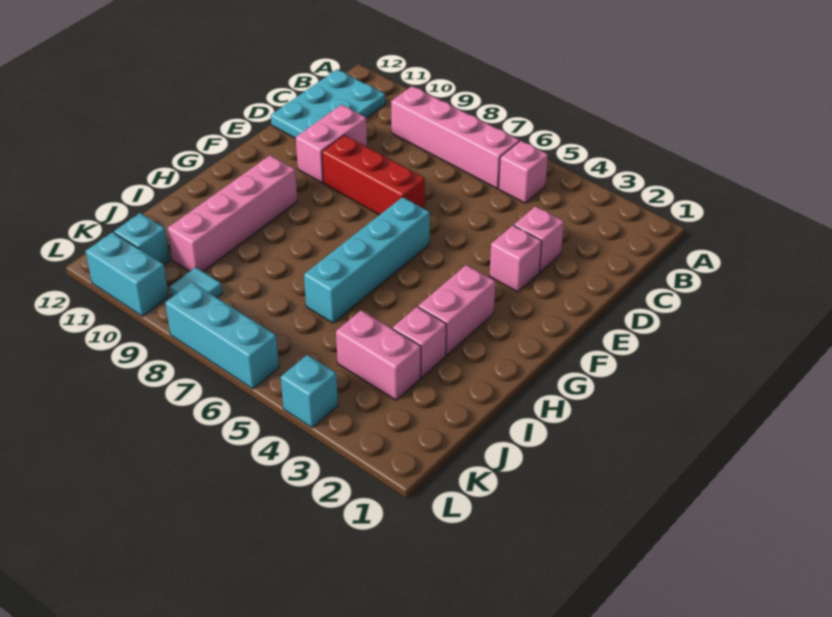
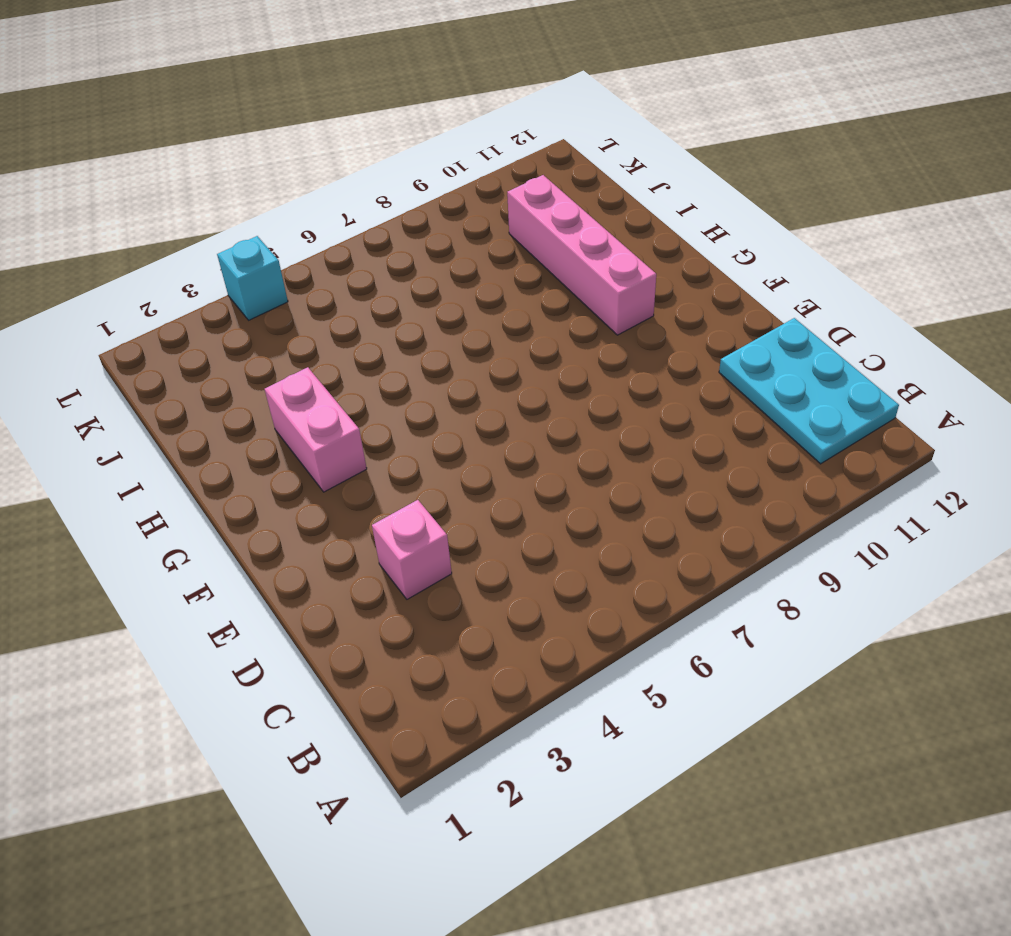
none -> pink 1x1 brick [499,141,548,203]
none -> pink 1x4 brick [391,86,519,188]
none -> pink 1x2 brick [296,105,367,183]

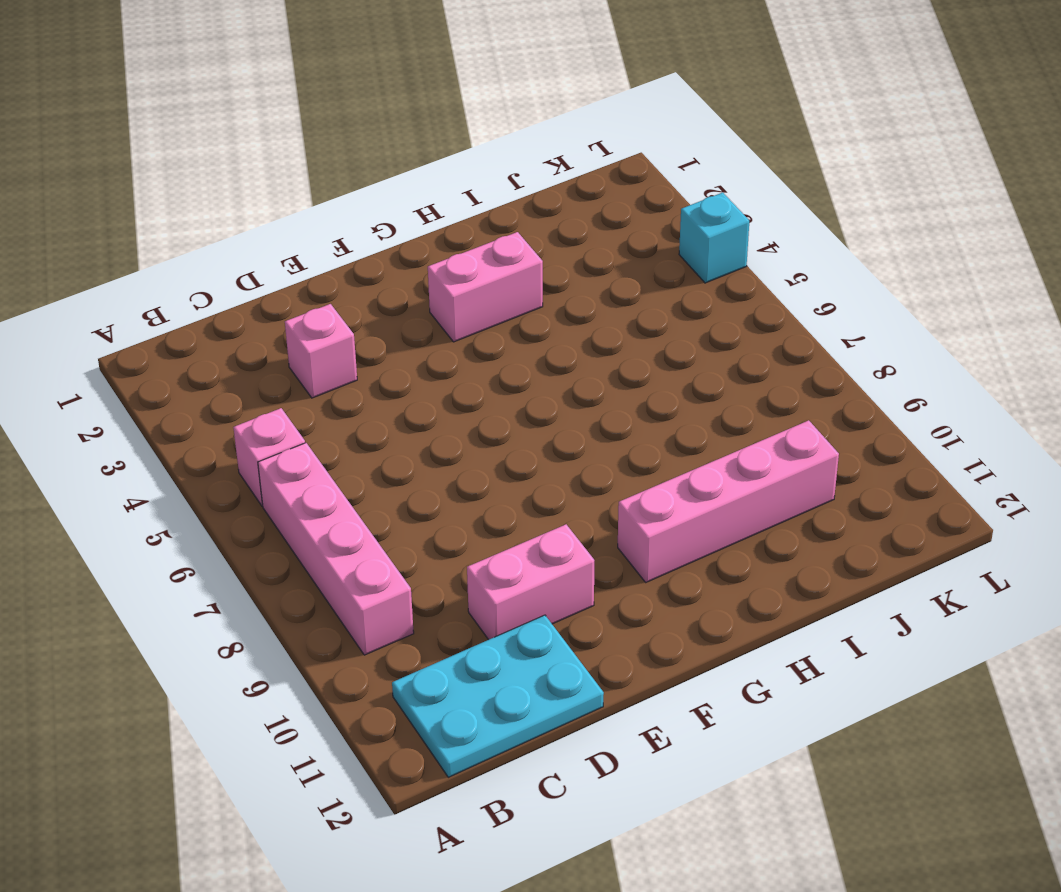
none -> pink 1x1 brick [490,225,542,292]
none -> red 1x3 brick [322,135,425,215]
none -> cyan 1x4 brick [304,197,430,323]

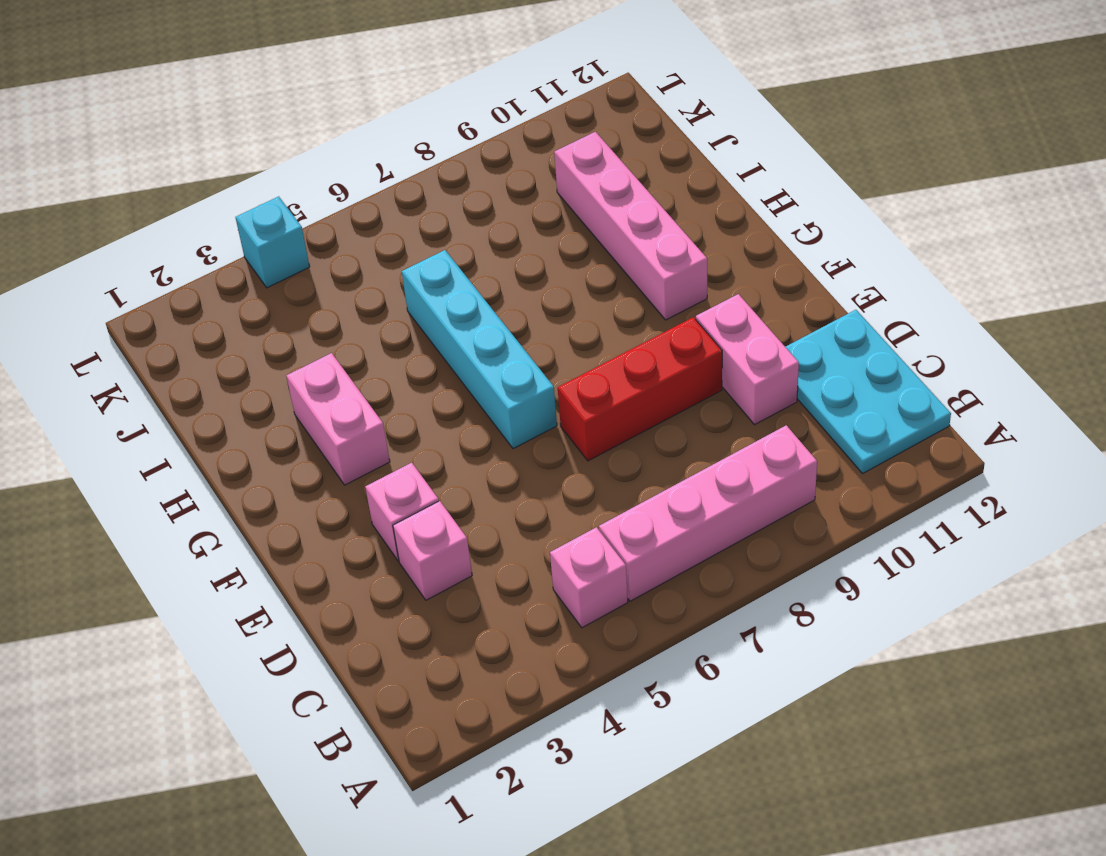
none -> pink 1x1 brick [393,307,446,377]
none -> pink 1x2 brick [336,310,421,400]
none -> cyan 1x1 tile [170,267,222,297]

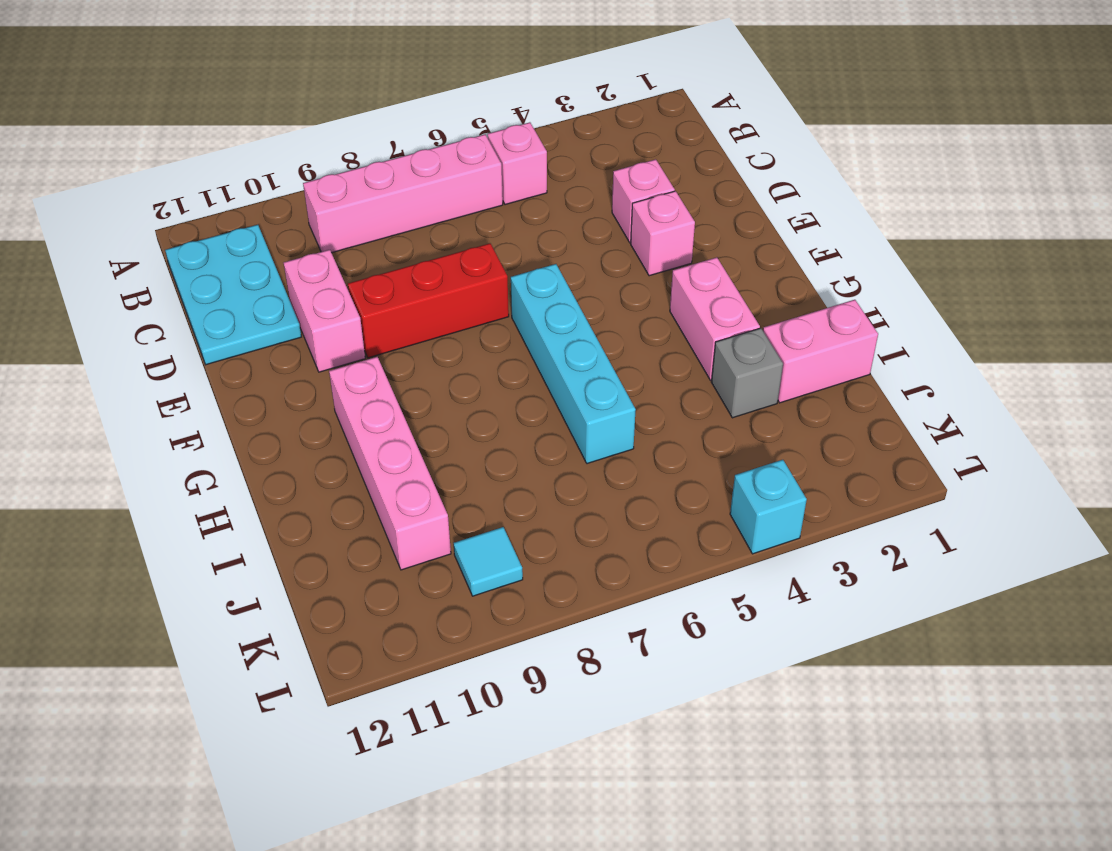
pink 1x2 brick [763,300,878,403] -> pink 1x2 brick moved to [336,310,421,400]
grey 1x1 brick [711,328,783,418] -> pink 1x1 brick [393,307,446,377]
none -> cyan 1x1 brick [114,213,170,265]
none -> cyan 1x3 brick [165,282,279,389]
none -> cyan 1x2 brick [86,232,169,316]

